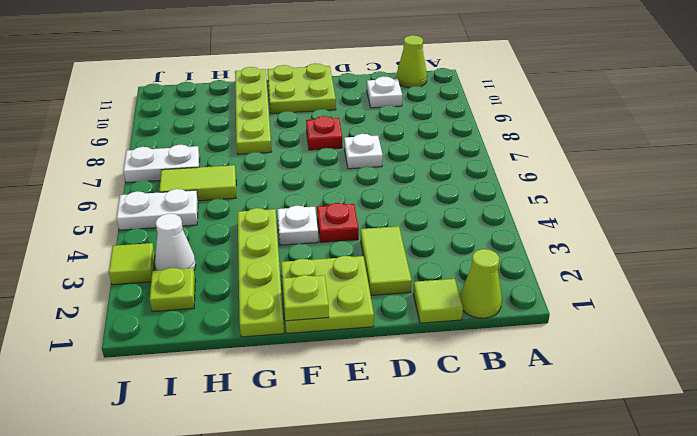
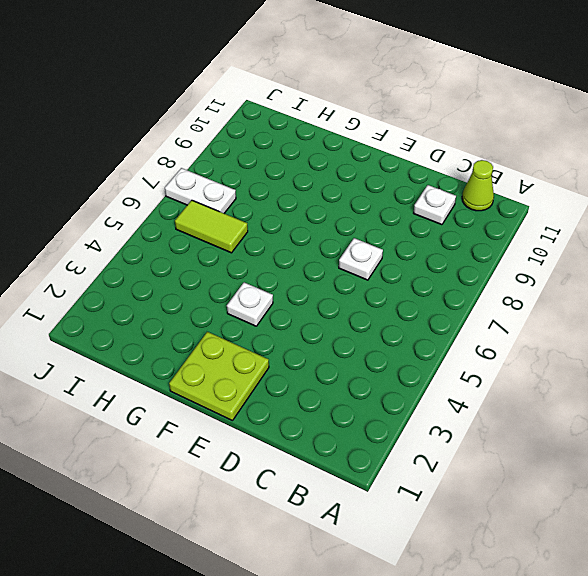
none -> lime 1x1 cone [460,249,502,318]
none -> lime 1x1 tile [413,279,463,323]
none -> lime 1x2 tile [361,226,412,295]

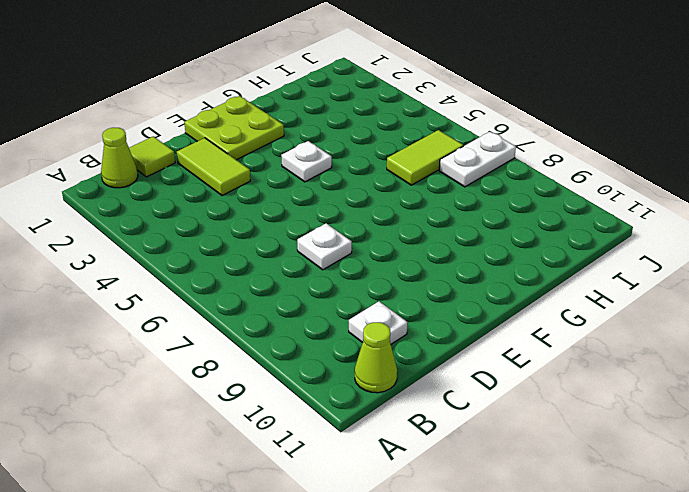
none -> red 1x1 plate [317,203,359,242]
none -> red 1x1 plate [306,116,342,150]
none -> lime 2x2 plate [267,63,336,114]

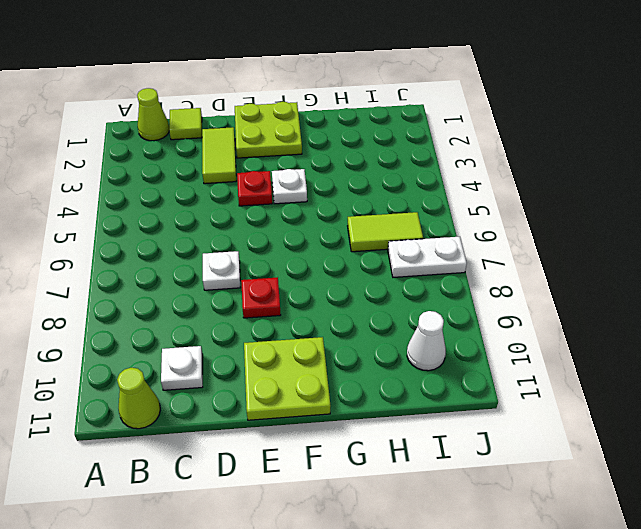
white 1x1 cone [407,311,446,371] -> white 1x1 cone moved to [155,214,196,271]
none -> lime 1x4 plate [238,208,284,337]
none -> lime 1x4 plate [235,67,272,154]
none -> lime 1x1 plate [150,268,195,312]

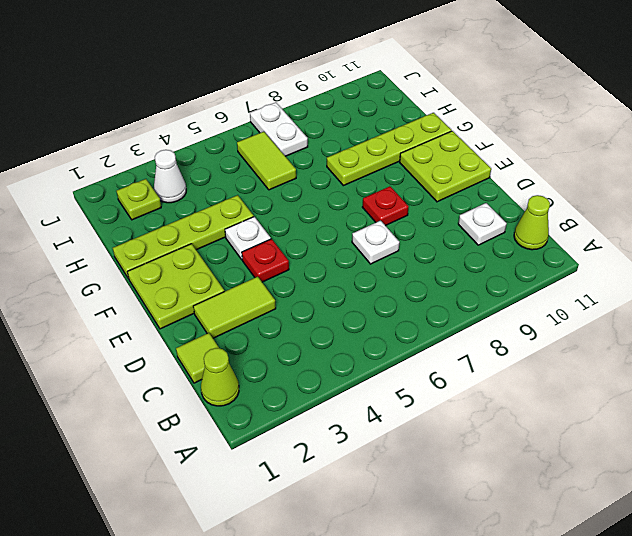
none -> white 1x2 plate [117,189,198,230]
none -> lime 1x1 tile [109,243,155,285]
none -> lime 1x1 plate [282,275,329,321]

